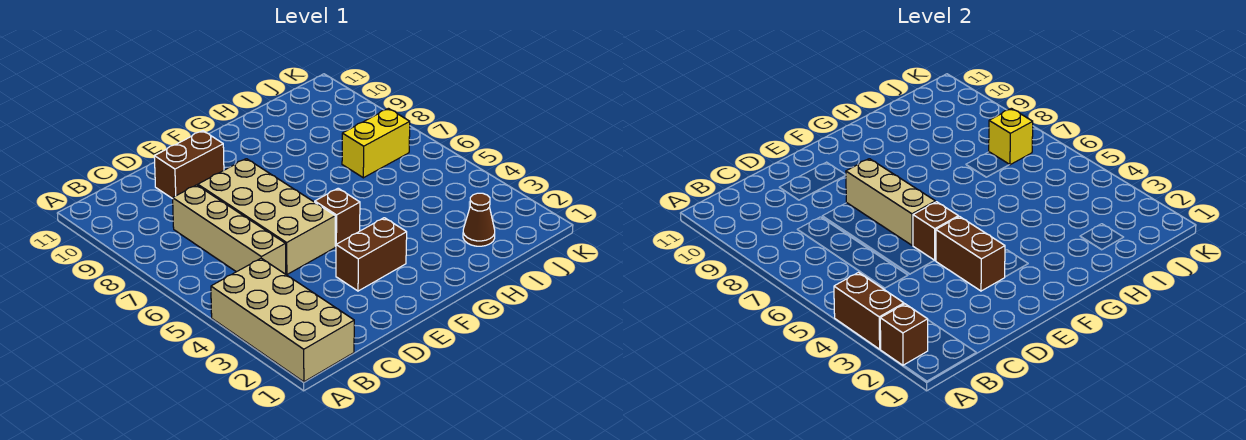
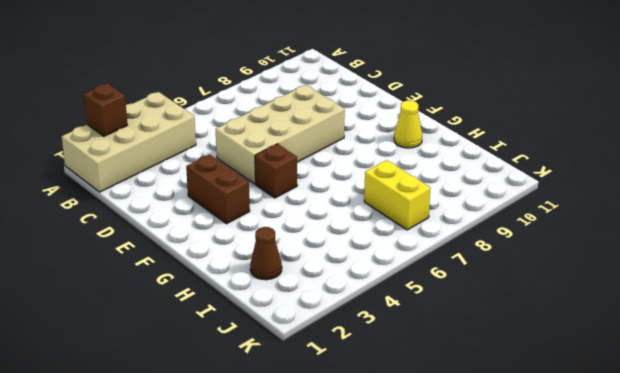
yellow 1x1 cone [394,100,422,148] -> none
none -> tan 1x4 brick [173,185,286,274]
none -> brown 1x2 brick [154,131,224,199]
none -> brown 1x2 brick [834,273,904,349]

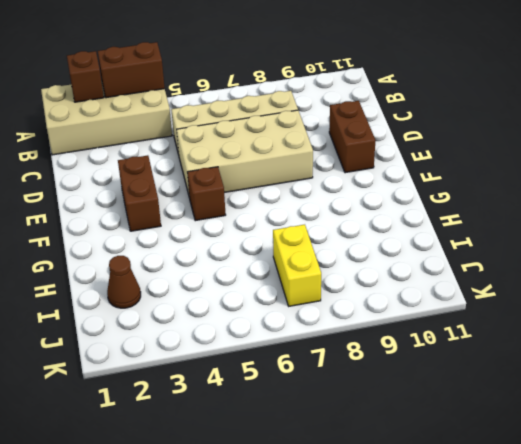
none -> brown 1x2 brick [936,217,1005,291]
none -> brown 1x1 brick [913,202,958,260]
none -> tan 1x3 brick [846,159,935,245]

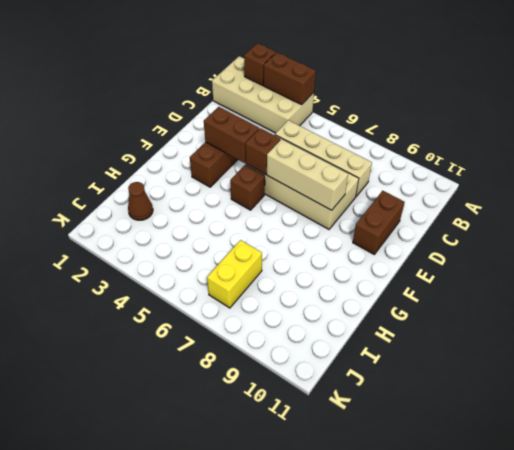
none -> yellow 1x1 brick [989,108,1033,165]

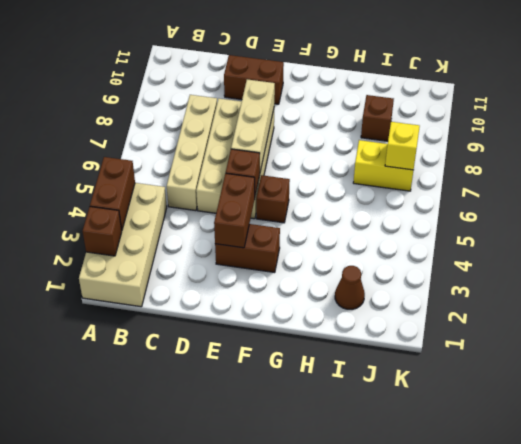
brown 1x1 brick [361,95,394,141] -> none

